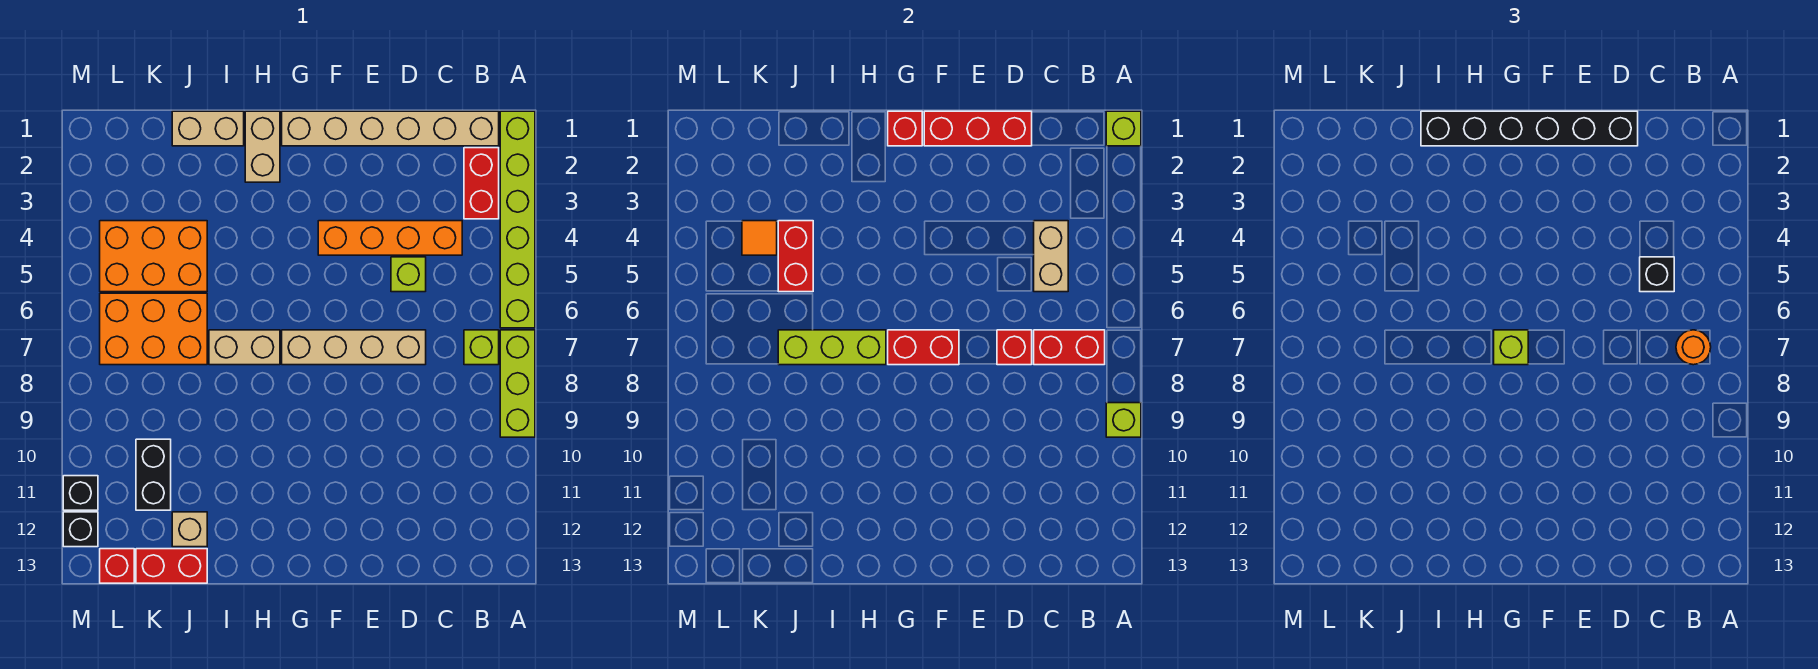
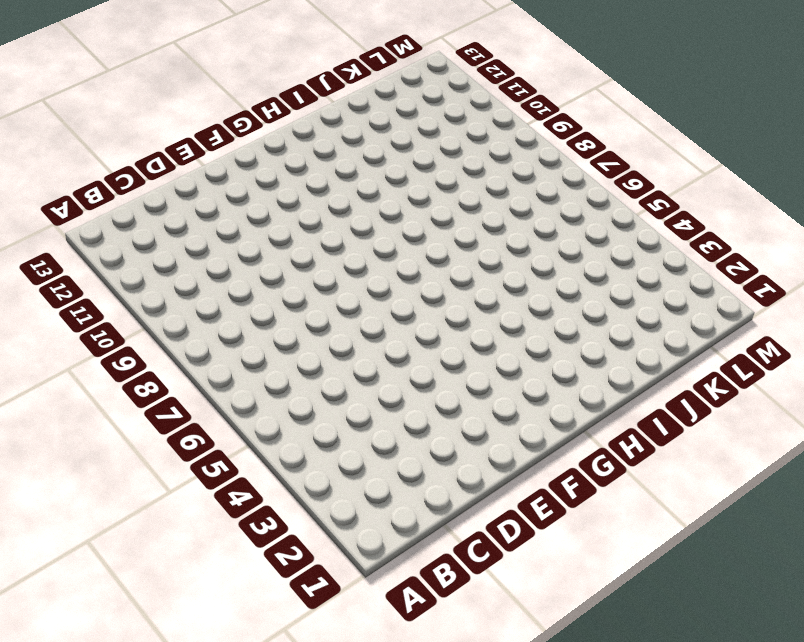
none -> lime 1x6 brick [500,111,535,328]
none -> lime 1x3 brick [500,330,535,437]
none -> tan 1x6 brick [282,111,499,146]
none -> red 1x2 brick [464,148,499,219]

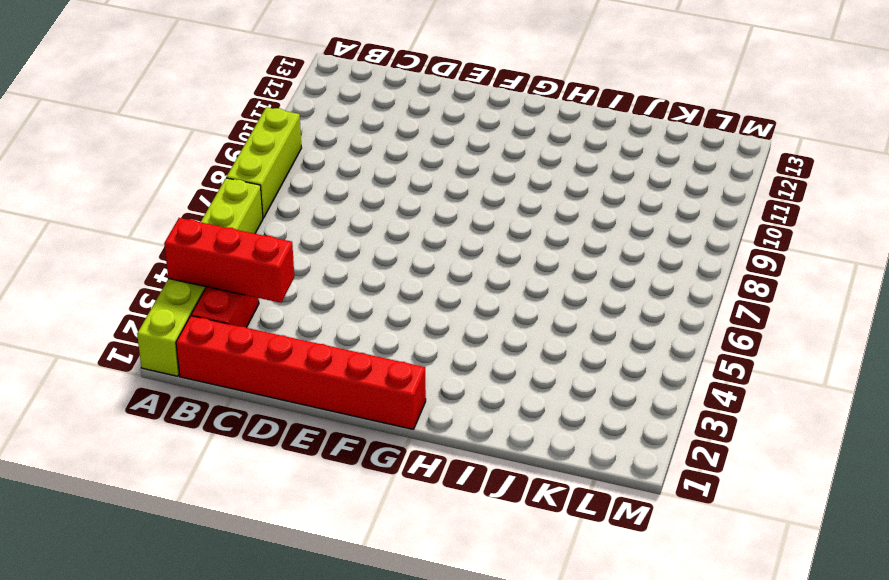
red 1x3 brick [164,218,294,303] -> red 1x3 brick moved to [924,111,1032,146]
red 1x6 brick [176,316,426,429] -> tan 1x6 brick [282,111,499,146]
none -> lime 1x1 brick [464,330,499,365]
none -> orange 1x4 brick [318,221,462,255]
none -> lime 1x1 brick [391,257,426,292]
none -> tan 1x4 brick [282,330,426,365]

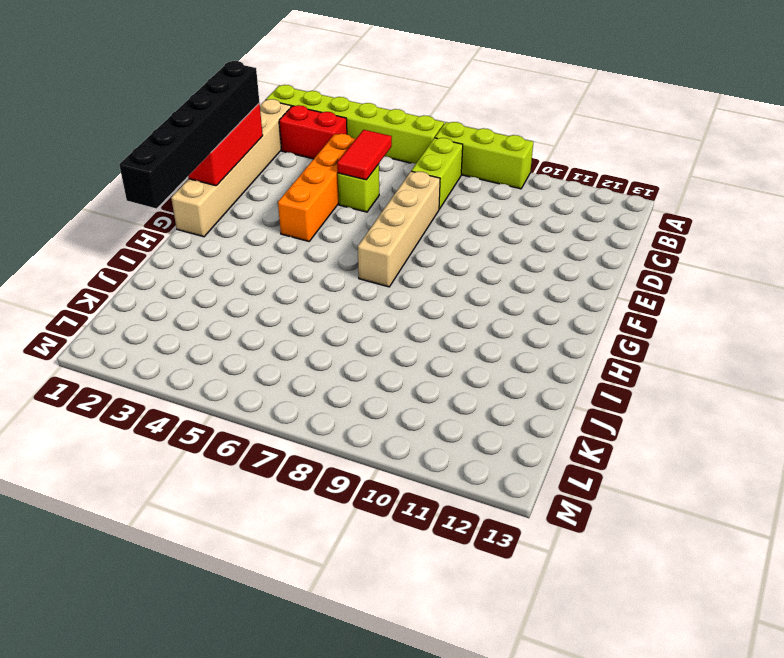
lime 1x2 brick [411,138,463,209] -> lime 1x1 brick [464,330,499,365]
red 1x2 tile [337,130,392,180] -> tan 1x2 brick [1034,221,1068,292]
none -> tan 1x2 brick [245,111,280,182]
none -> tan 1x2 brick [209,330,280,365]
none -> tan 1x2 brick [172,111,244,146]
none -> orange 2x3 brick [100,221,207,292]

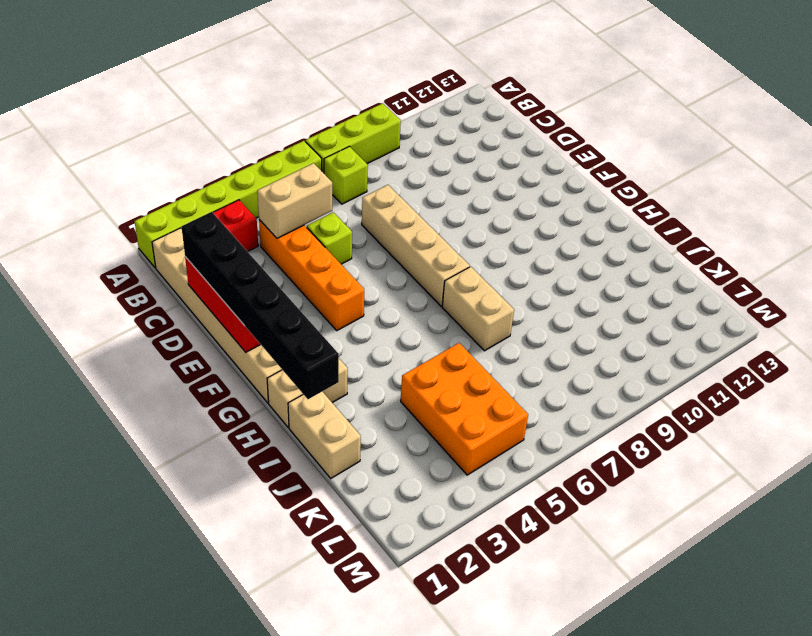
none -> orange 2x3 brick [100,293,207,365]
none -> tan 1x1 brick [172,512,207,547]
none -> red 1x2 brick [136,549,207,583]
none -> black 1x2 brick [136,439,171,510]

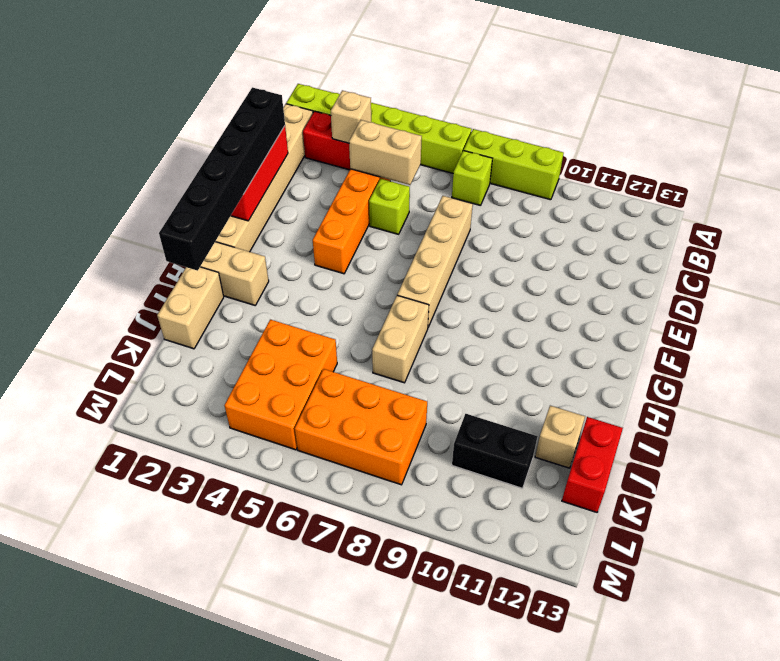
tan 1x1 brick [331,90,371,143] -> none
orange 2x3 brick [295,369,427,485] -> orange 2x3 brick turned to [100,293,207,365]
none -> red 1x1 brick [100,549,134,583]
none -> black 1x1 brick [63,476,98,510]
none -> black 1x1 brick [63,512,98,547]
none -> lime 1x1 brick [1106,111,1141,146]

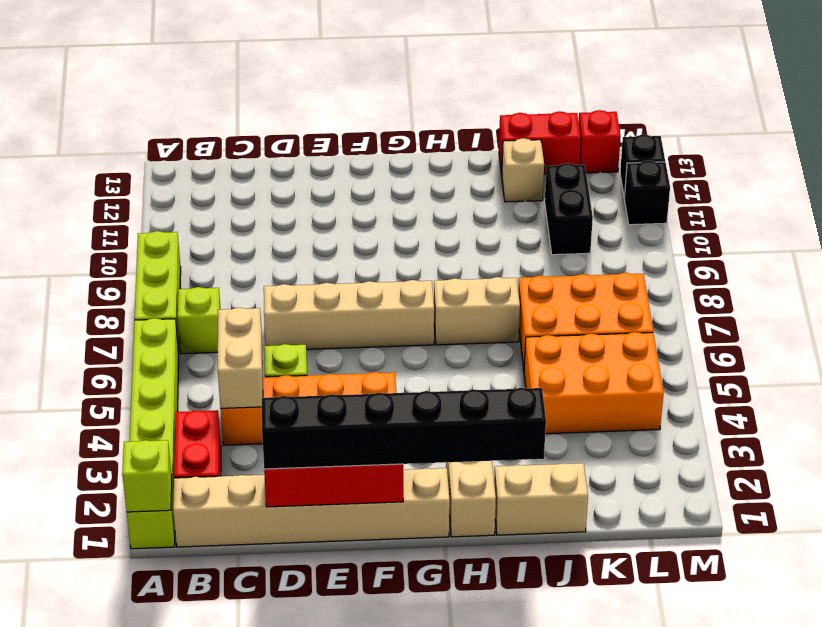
none -> lime 1x1 brick [1106,403,1141,437]
none -> red 1x2 brick [1034,330,1105,365]
none -> red 1x1 brick [997,330,1032,365]
none -> red 1x2 brick [888,330,959,365]

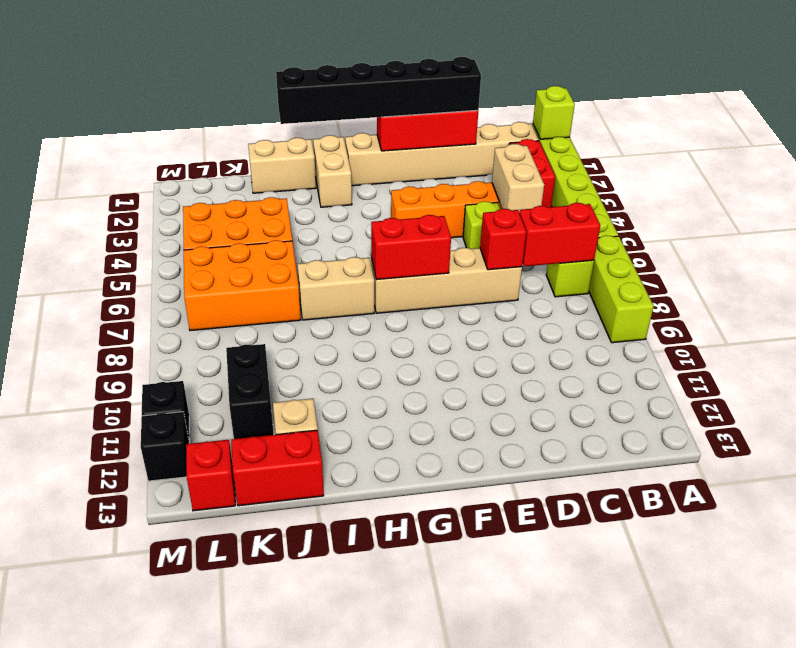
none -> lime 1x1 brick [1106,403,1141,437]
none -> red 1x1 brick [888,111,922,146]
none -> lime 1x3 brick [778,330,886,365]
none -> red 1x2 brick [778,221,813,292]

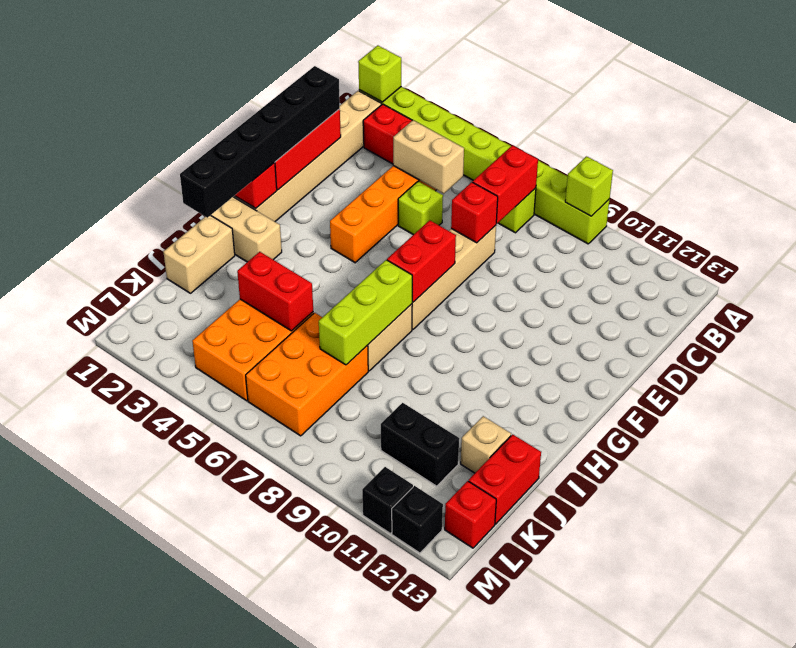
none -> orange 1x1 tile [742,221,777,255]
none -> orange 1x1 round brick [1676,330,1711,365]
none -> black 1x1 brick [1640,257,1674,292]
none -> lime 1x1 brick [1494,330,1528,365]

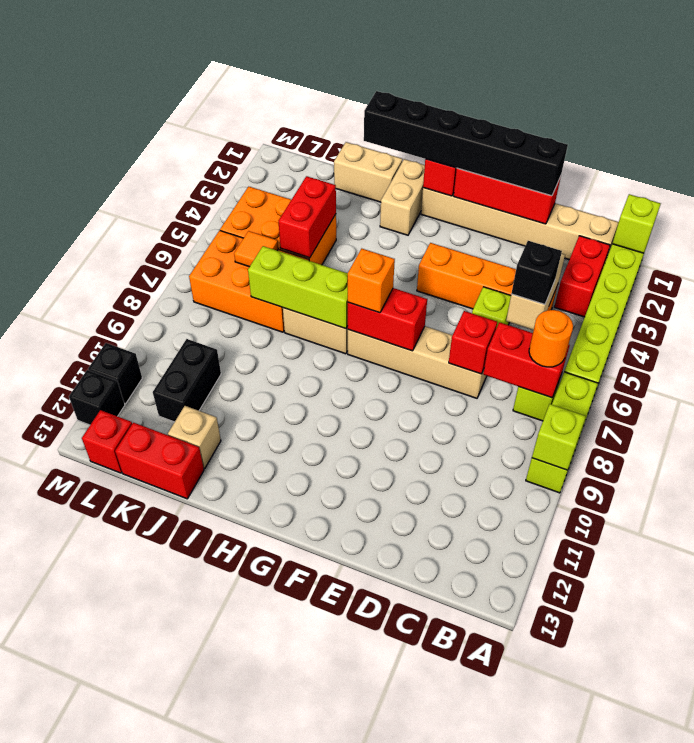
orange 1x1 brick [348,249,395,313] -> lime 1x1 brick [1494,330,1528,365]
orange 1x1 tile [234,231,278,267] -> orange 1x1 tile moved to [742,221,777,255]

